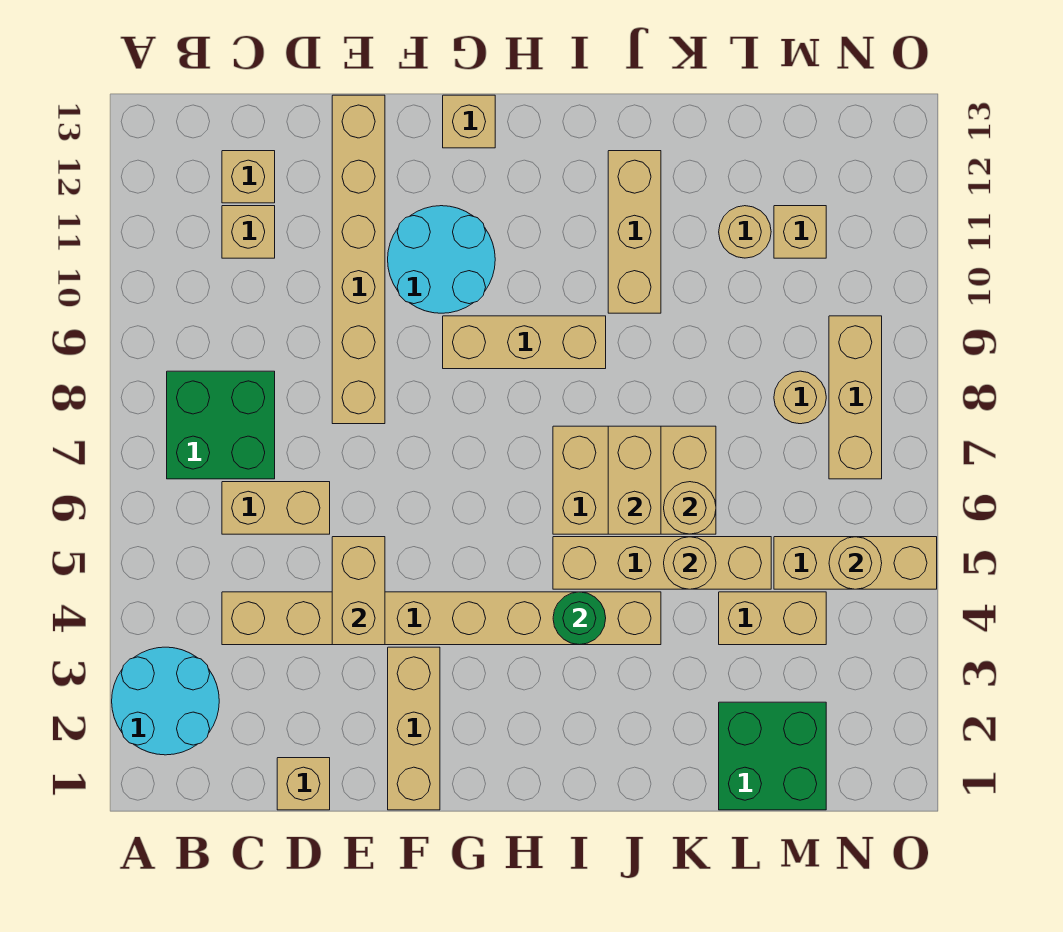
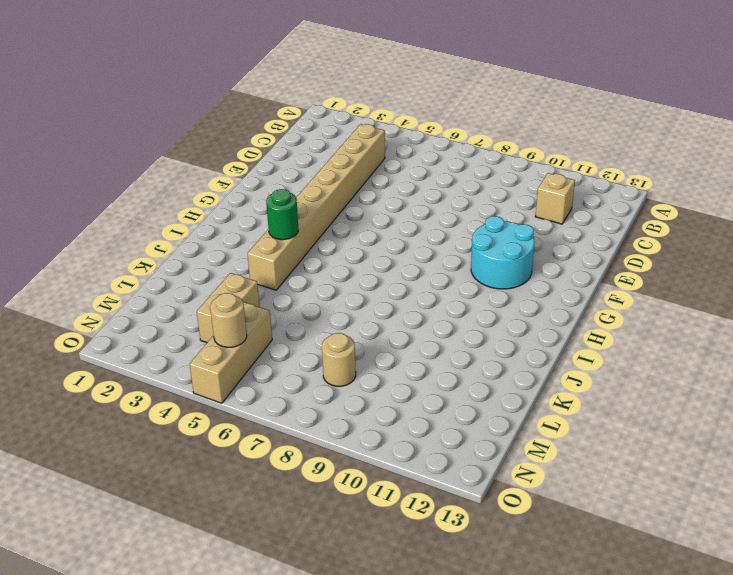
none -> cyan 2x2 round brick [112,647,219,755]
none -> green 2x2 brick [167,371,275,479]
none -> tan 1x2 brick [222,482,330,534]

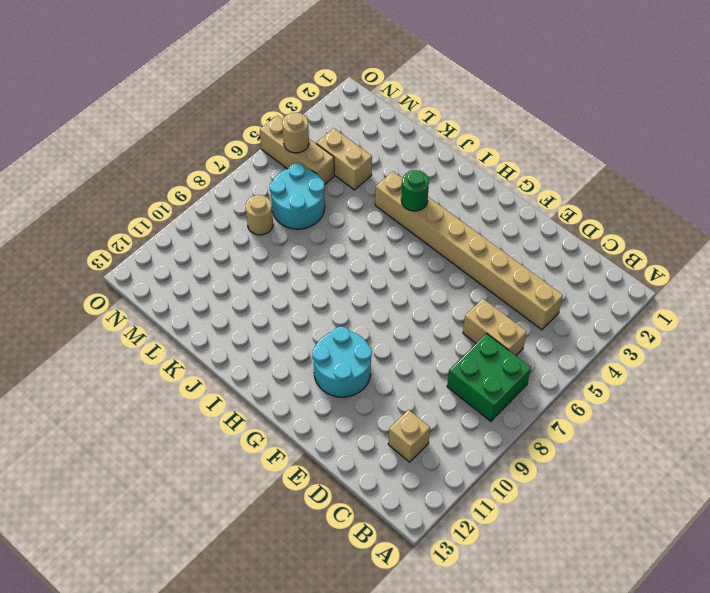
cyan 2x2 round brick [270,163,325,229] -> cyan 2x2 round brick moved to [112,647,219,755]
none -> tan 1x1 brick [222,151,275,203]
none -> tan 1x1 brick [277,758,330,810]
none -> tan 1x6 brick [332,95,385,424]

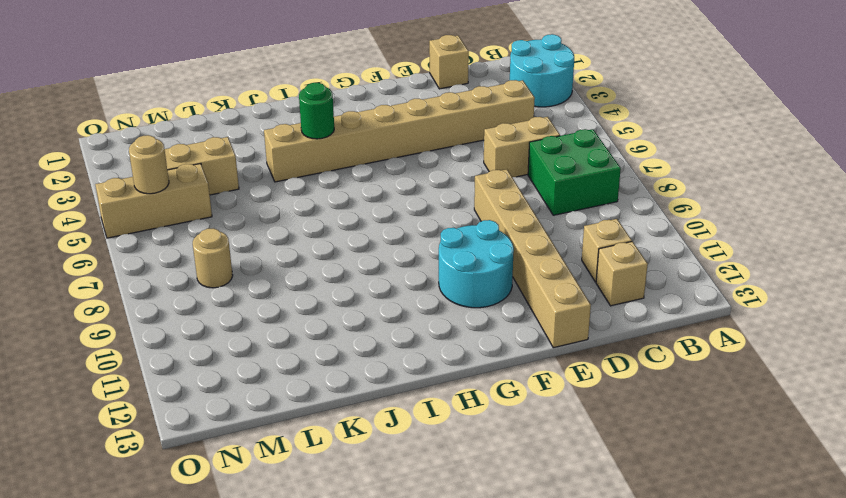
none -> tan 1x3 brick [388,647,440,810]
none -> tan 1x3 brick [443,316,606,369]
none -> tan 1x1 brick [443,95,495,148]

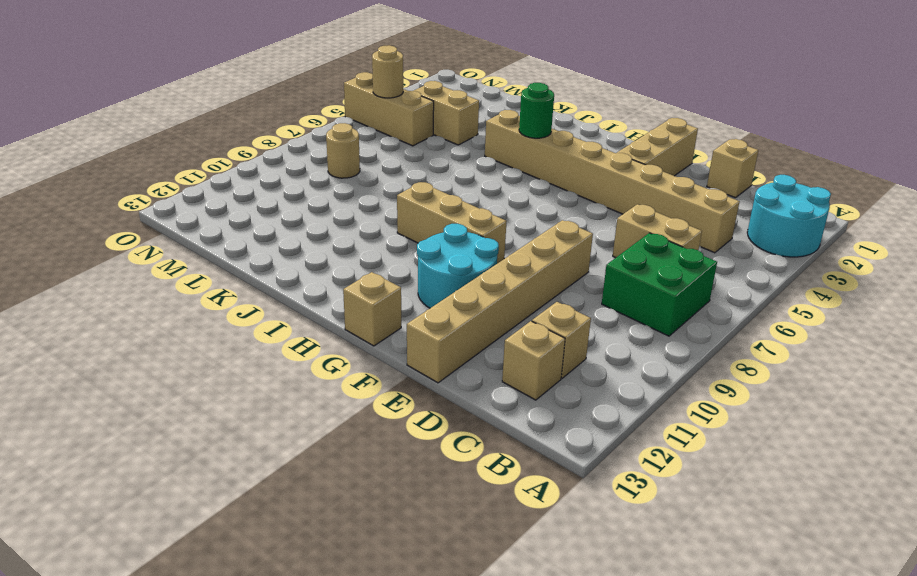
none -> tan 1x4 brick [553,537,771,589]
none -> tan 2x3 brick [553,426,716,534]
none -> tan 1x3 brick [608,151,661,313]

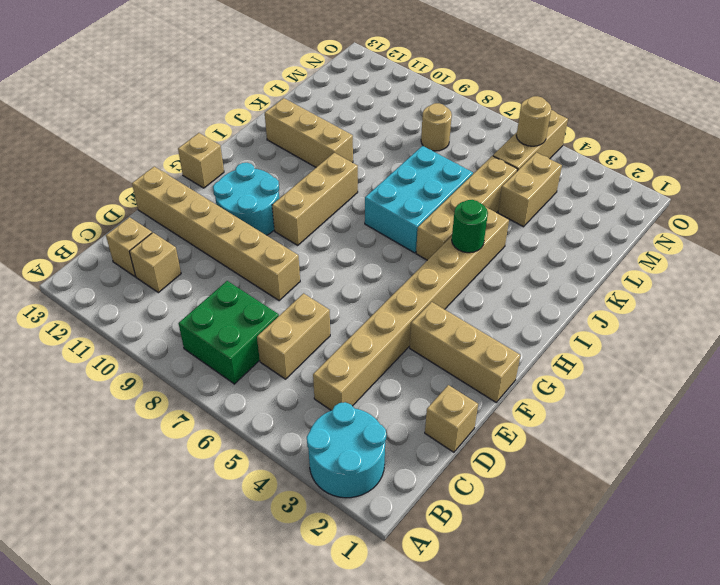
cyan 2x3 brick [365,146,473,253] -> tan 2x3 brick [553,426,716,534]
none -> green 2x2 brick [719,702,826,810]
none -> tan 1x1 round brick [719,206,771,258]
none -> tan 1x1 brick [774,206,826,258]

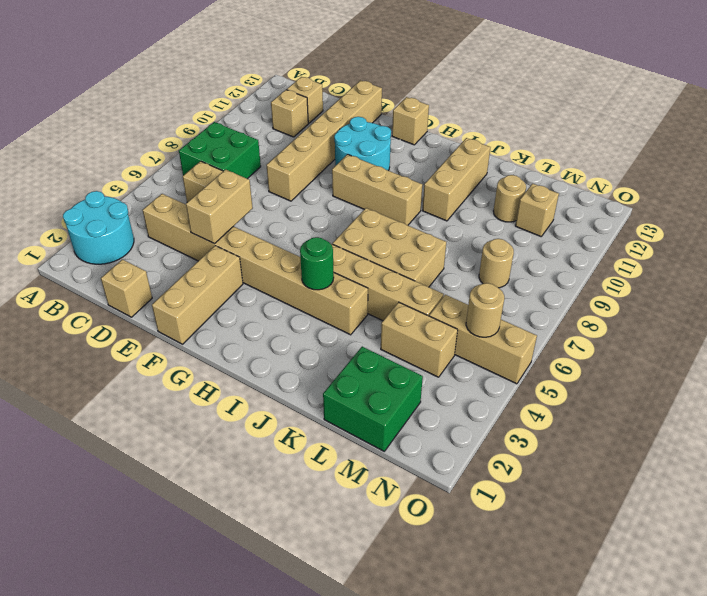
none -> tan 1x3 brick [829,316,882,479]
none -> tan 1x2 brick [608,426,661,534]
none -> tan 1x1 round brick [664,537,716,589]

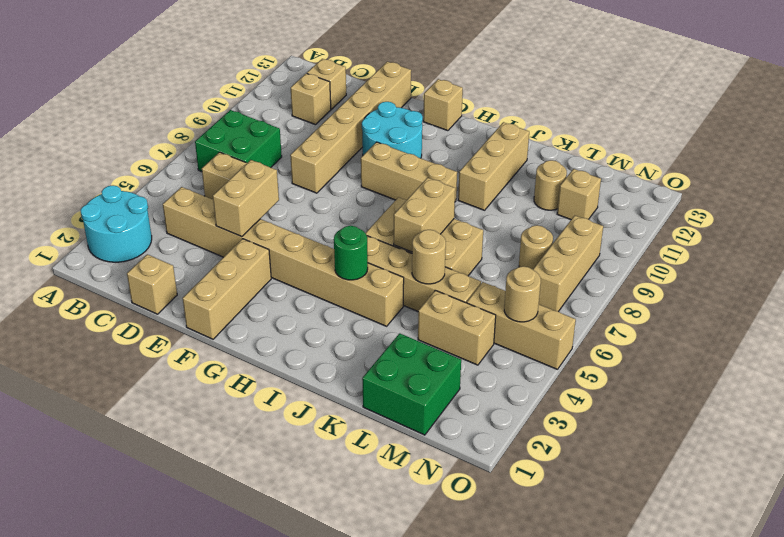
none -> tan 1x1 round brick [664,482,716,534]

